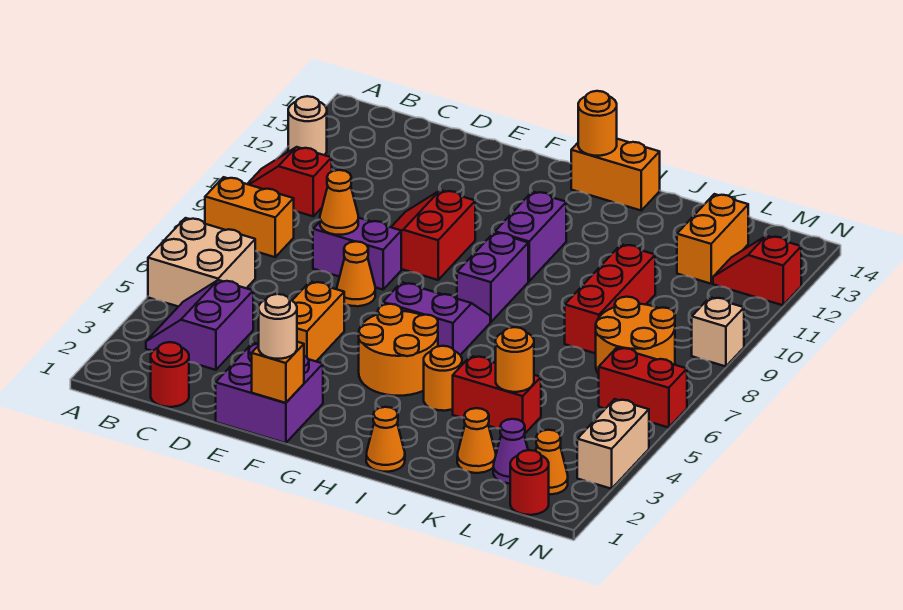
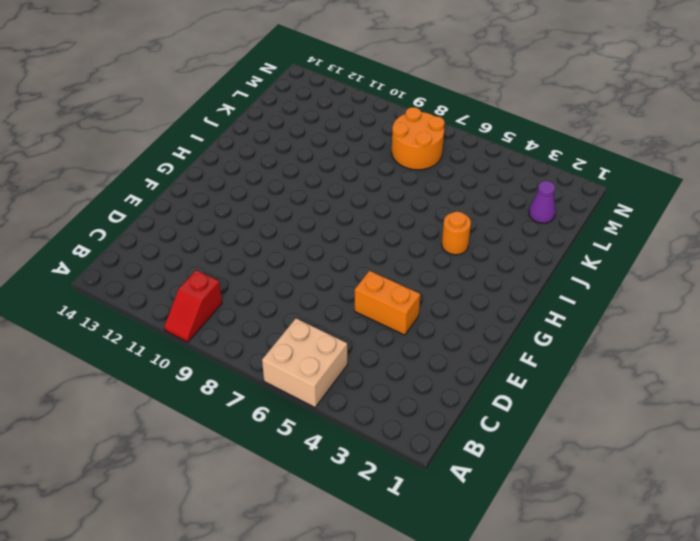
none -> orange 1x2 brick [205,177,294,257]
none -> tan 1x1 round brick [288,96,327,155]
none -> purple 2x2 slope [146,280,253,370]
none -> red 1x1 round brick [151,342,189,407]

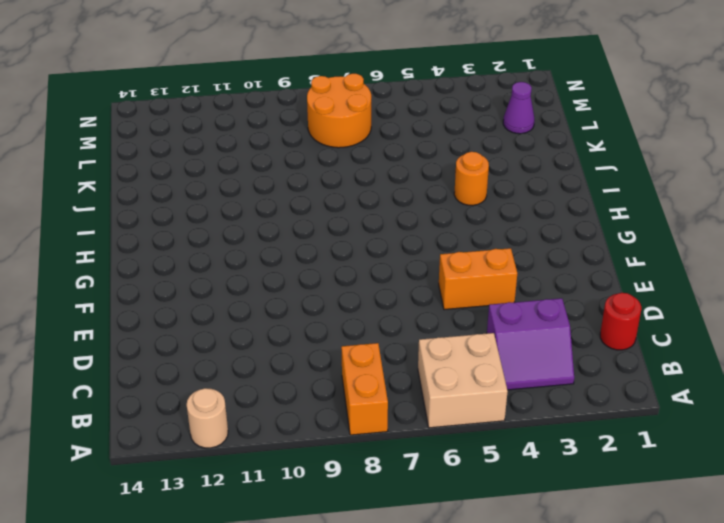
none -> red 1x2 slope [248,147,332,216]
none -> purple 1x2 brick [313,218,401,290]
none -> purple 2x2 brick [216,343,323,443]
none -> orange 1x1 cone [337,241,375,306]

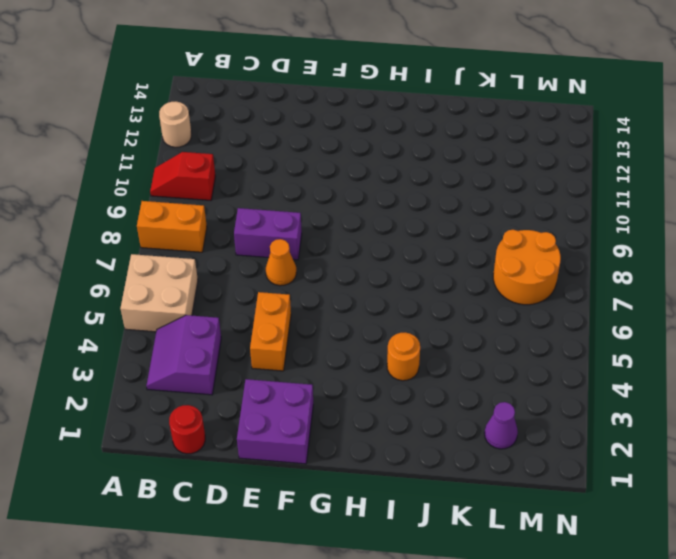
none -> red 2x2 slope [391,190,475,280]
none -> orange 2x2 round brick [359,304,438,396]
none -> purple 2x2 slope [383,282,490,355]
none -> purple 1x2 brick [457,232,528,322]

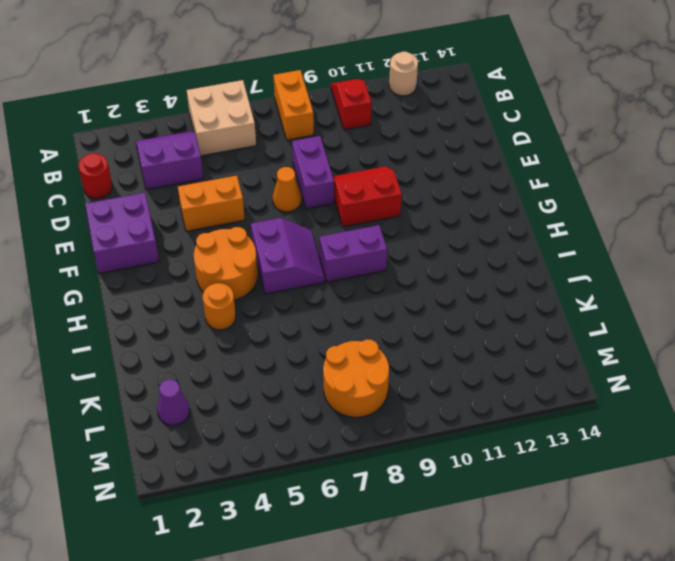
none -> purple 1x2 brick [495,192,566,281]
none -> orange 1x2 brick [571,139,660,210]
none -> orange 1x1 cone [366,407,405,472]
none -> red 1x2 brick [453,356,541,433]

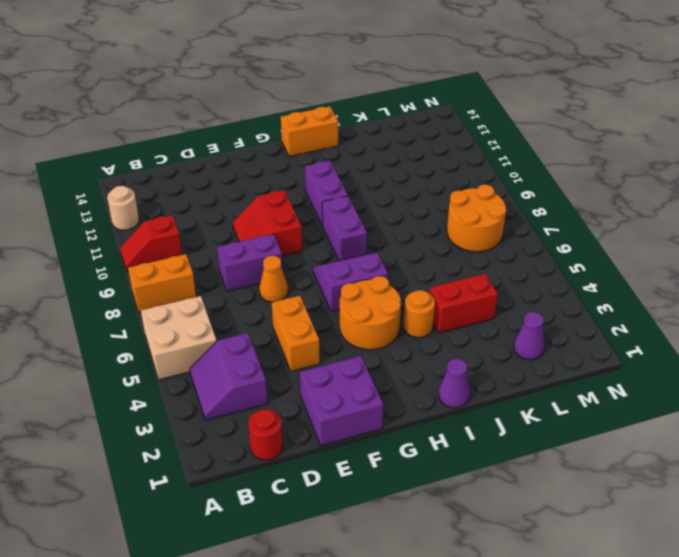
purple 1x1 cone [439,359,470,408] -> orange 1x1 cone [366,407,405,472]
none -> orange 1x1 cone [457,408,496,473]
none -> red 1x3 brick [565,244,655,354]
none -> orange 1x2 brick [677,194,748,284]
none -> red 1x1 round brick [510,450,549,515]

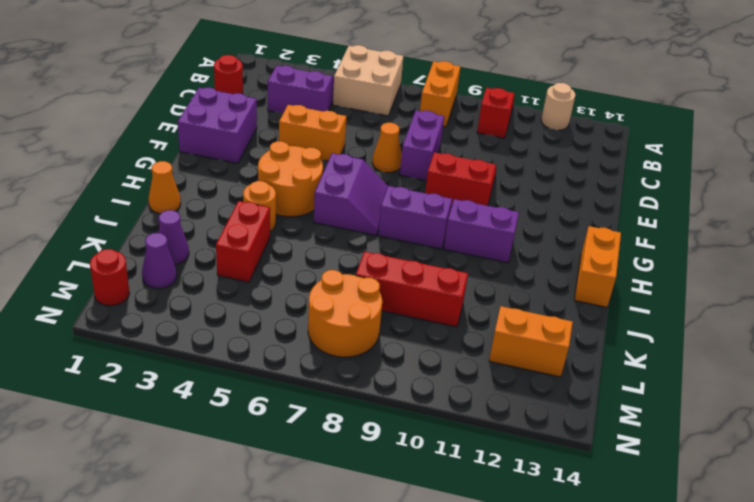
purple 1x1 cone [158,210,189,265] -> orange 1x1 cone [457,408,496,473]
none -> orange 1x1 cone [536,430,568,494]
none -> red 1x2 brick [599,348,687,428]
none -> red 1x2 slope [713,236,801,305]
none -> tan 1x2 brick [577,399,649,489]

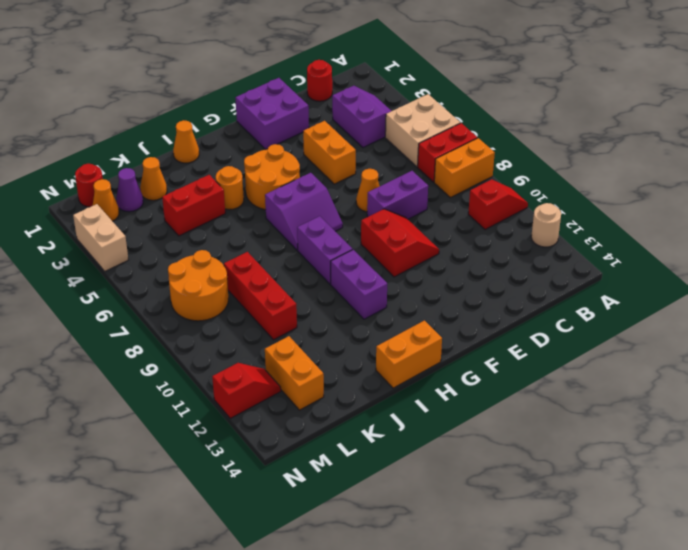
red 1x2 brick [418,123,477,182] -> red 1x2 brick moved to [599,348,687,428]
none -> tan 1x1 brick [692,297,744,366]
none -> orange 1x1 cone [320,170,358,235]
none -> orange 1x1 brick [252,342,304,403]
none -> orange 1x1 round brick [578,91,617,156]

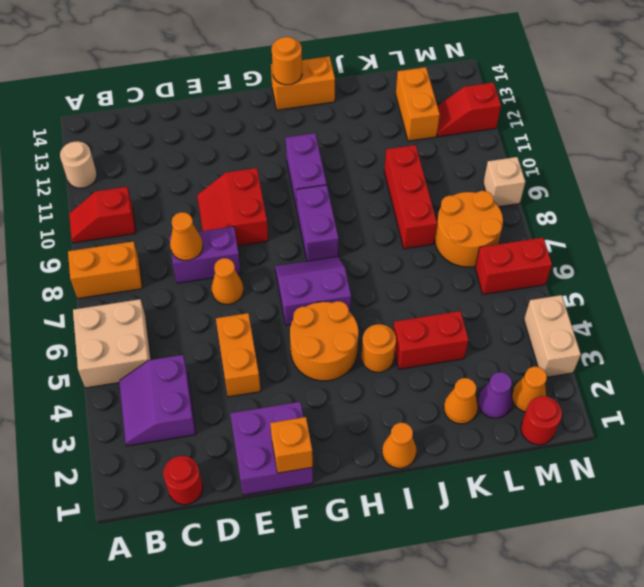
none -> orange 1x1 round brick [496,327,534,392]
none -> tan 1x1 round brick [259,294,297,359]

